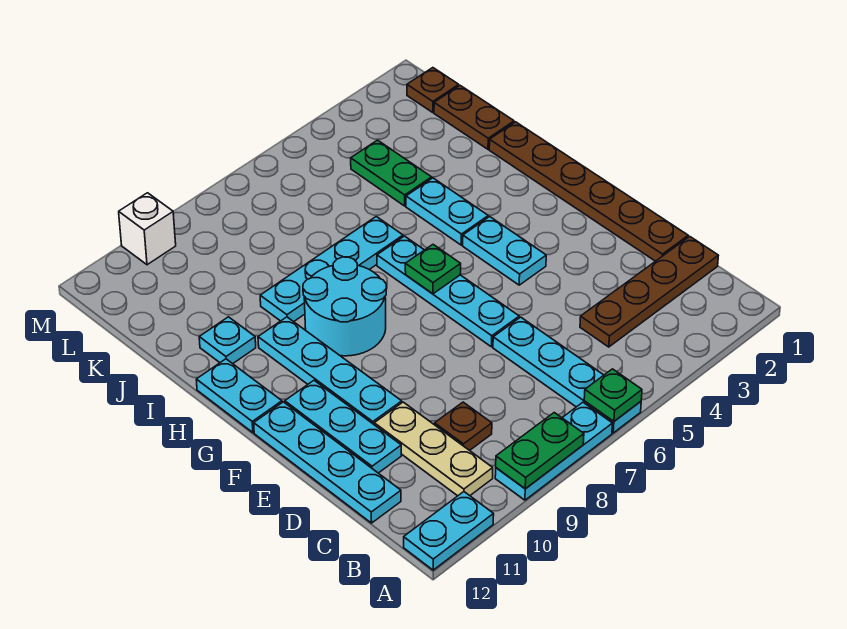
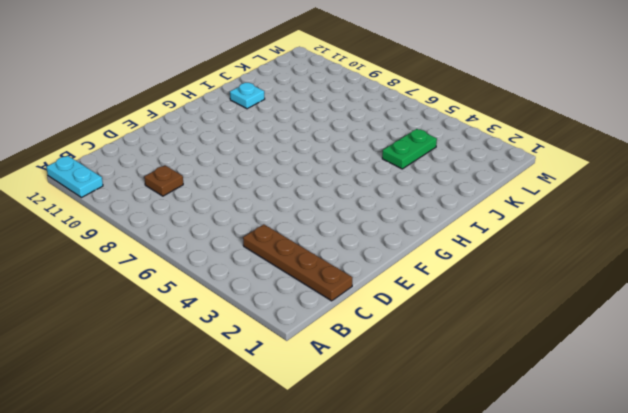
none -> cyan 1x4 plate [493,317,641,433]
none -> cyan 1x3 plate [495,402,613,500]
none -> tan 1x3 plate [374,402,493,496]

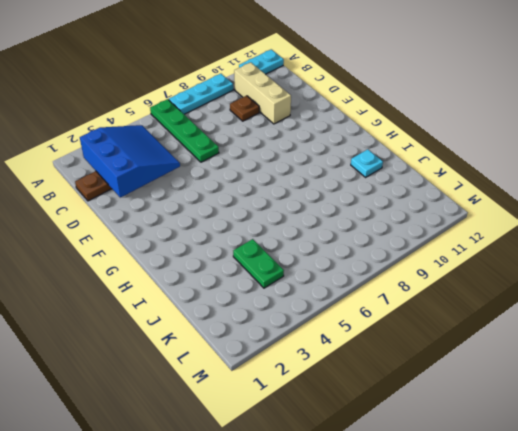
green 1x4 plate [150,99,219,162] -> cyan 1x4 plate [493,317,641,433]
blue 3x3 slope [80,125,180,198] -> none
tan 1x3 brick [234,62,291,124] -> tan 1x3 plate [374,402,493,496]
none -> cyan 1x4 plate [254,402,401,523]
none -> brown 1x6 plate [489,122,688,261]
none -> cyan 1x3 plate [285,381,401,473]

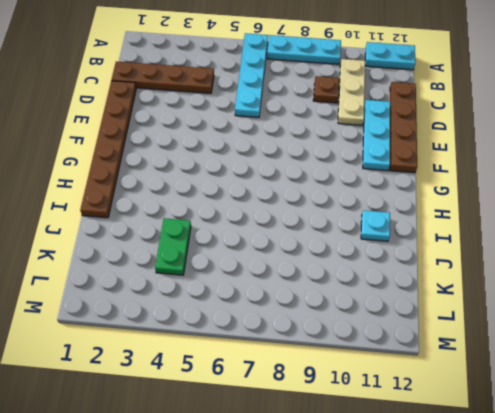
brown 1x4 plate [390,82,417,173] -> cyan 1x4 plate [254,402,401,523]
none -> cyan 1x4 plate [377,236,519,347]
none -> cyan 1x4 plate [258,317,402,424]
none -> cyan 1x2 plate [463,217,546,285]

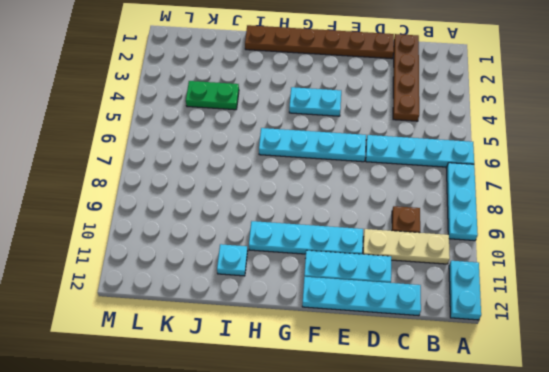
none -> cyan 2x2 round brick [303,257,386,356]
none -> cyan 1x2 plate [196,359,282,433]
none -> cyan 1x2 plate [406,178,488,245]

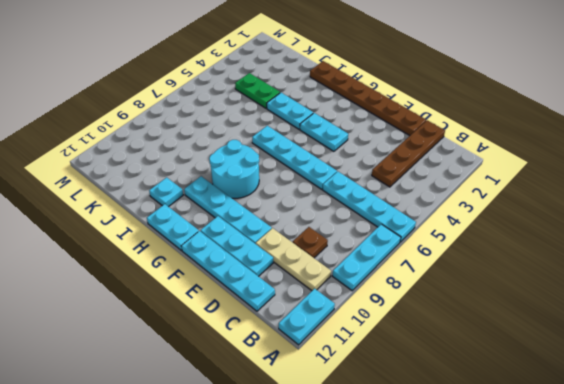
none -> cyan 1x4 plate [260,217,403,322]
none -> brown 1x2 plate [434,86,514,149]
none -> brown 1x1 plate [407,68,459,113]

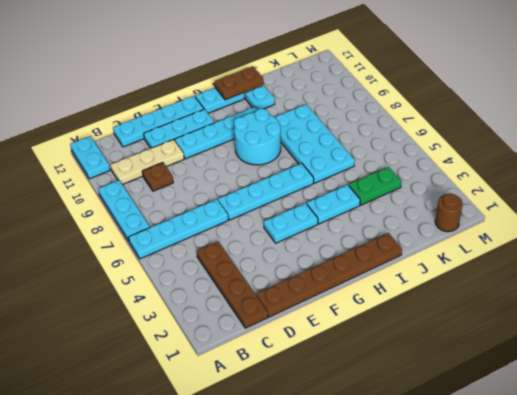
brown 1x2 plate [215,66,264,100] -> brown 1x2 plate moved to [434,86,514,149]
cyan 2x4 plate [274,104,355,183] -> cyan 1x4 plate [260,217,403,322]
brown 1x1 round brick [435,194,463,232] -> brown 1x1 plate [407,68,459,113]
none -> white 1x1 brick [119,193,176,265]
none -> green 1x1 plate [584,369,642,421]
none -> green 1x2 plate [496,413,584,489]

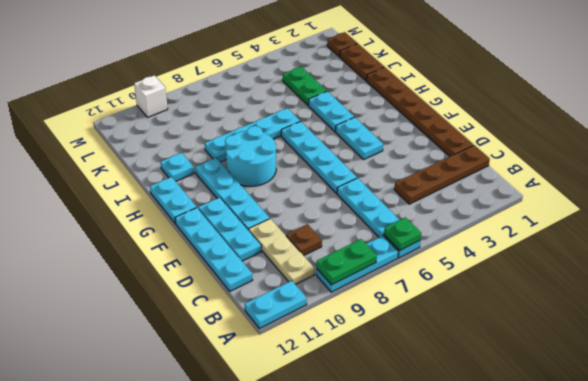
none -> green 1x1 plate [405,245,461,294]

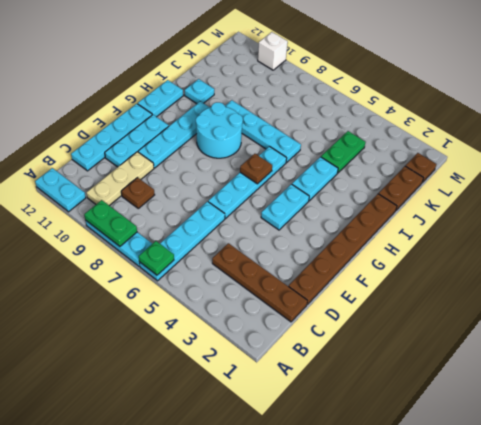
brown 1x1 plate [240,154,272,184] -> green 1x1 plate [405,245,461,294]

